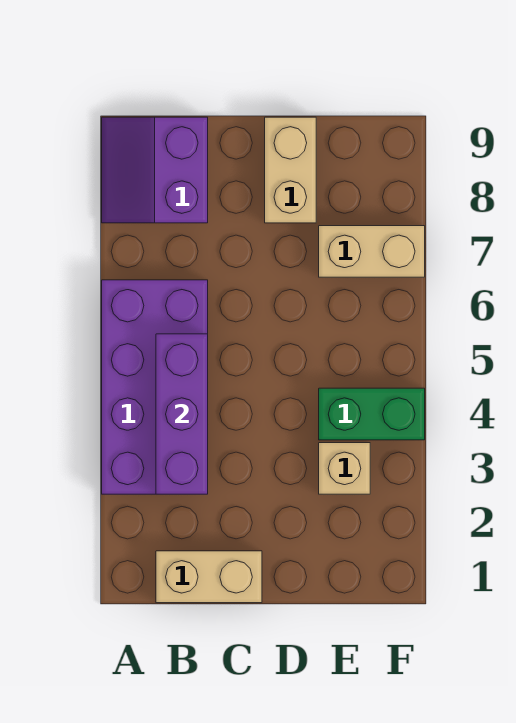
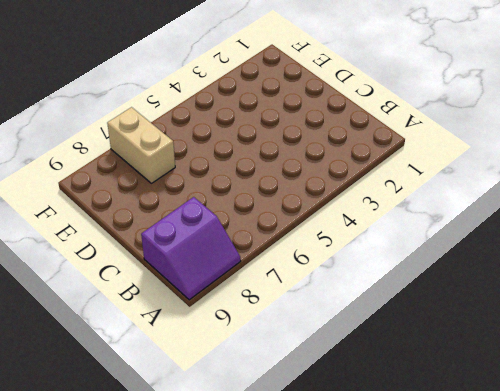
none -> purple 2x4 brick [102,280,208,494]
none -> tan 1x2 brick [156,551,262,603]

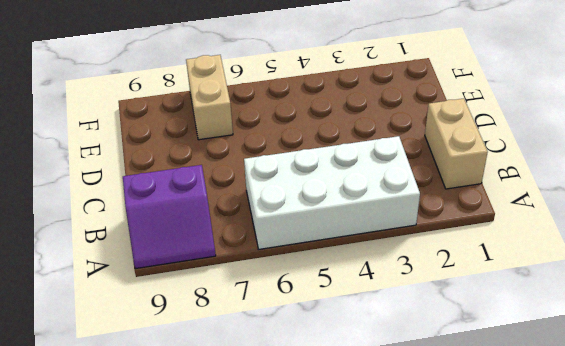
white 2x4 brick [244,136,420,249] -> purple 2x4 brick [102,280,208,494]
none -> tan 1x2 brick [265,117,316,223]
none -> tan 1x1 brick [319,443,370,494]

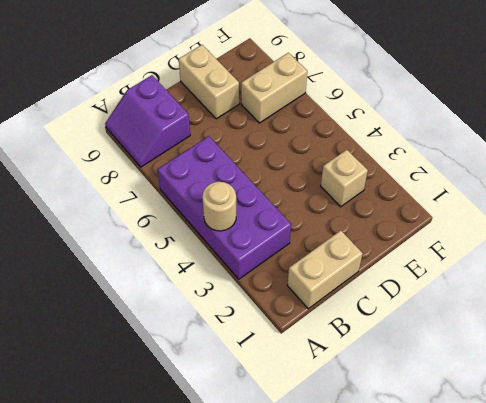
tan 1x1 round brick [202,182,236,231] -> none
none -> green 1x2 brick [319,388,425,440]
none -> purple 1x3 brick [156,334,208,494]

